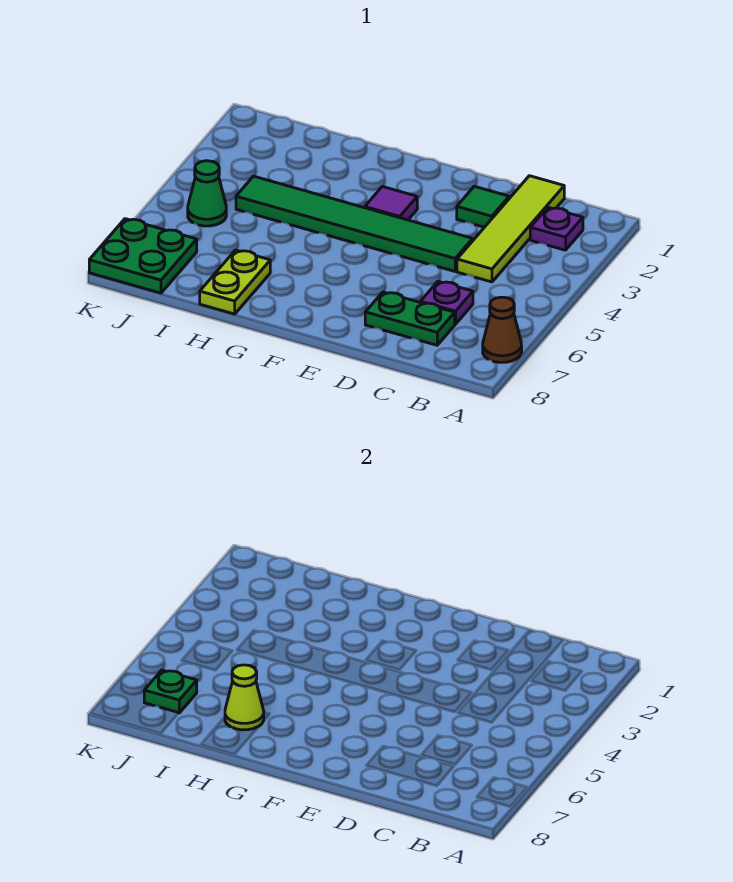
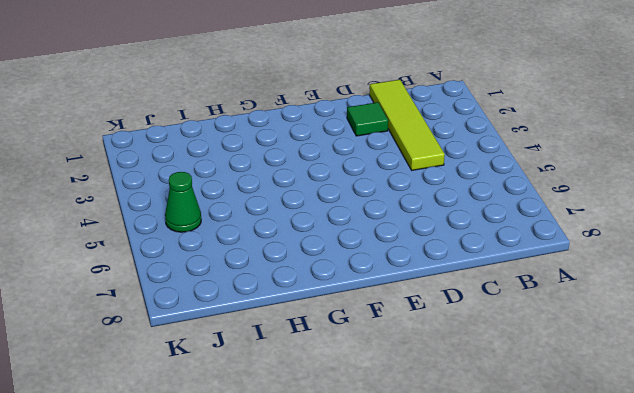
none -> brown 1x1 cone [483,297,522,362]
none -> purple 1x1 plate [530,207,583,250]
none -> purple 1x1 plate [420,281,473,324]

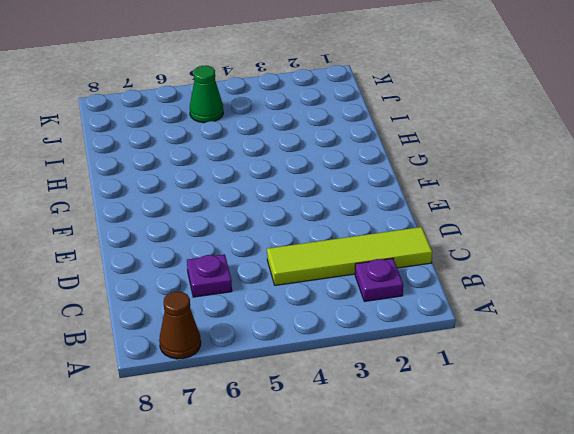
none -> green 1x2 plate [365,292,455,345]
none -> green 1x1 tile [457,186,509,227]
none -> green 1x6 tile [236,176,473,271]

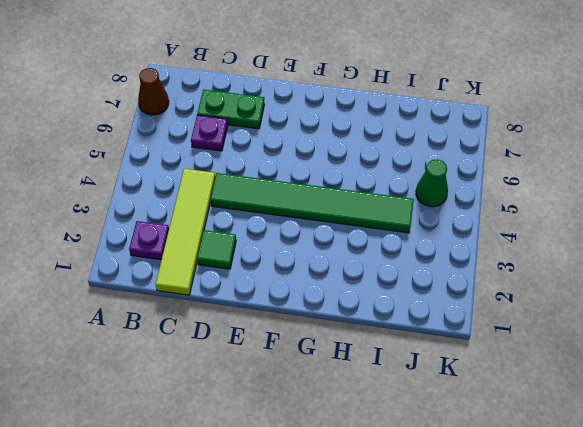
none -> purple 1x1 tile [365,187,417,220]
none -> lime 1x2 plate [200,250,270,314]
none -> green 2x2 plate [89,219,197,293]

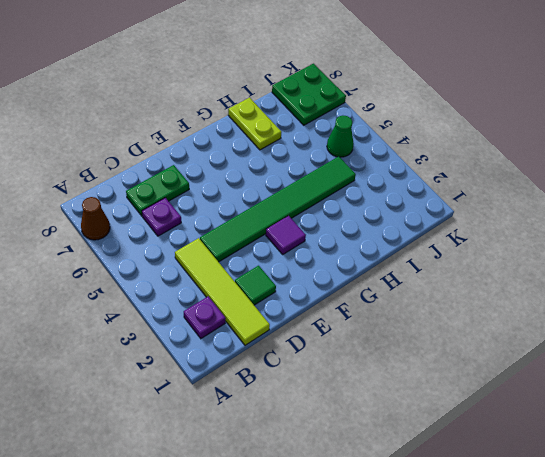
none -> lime 1x1 cone [225,665,264,730]
none -> green 1x1 plate [144,670,197,713]

